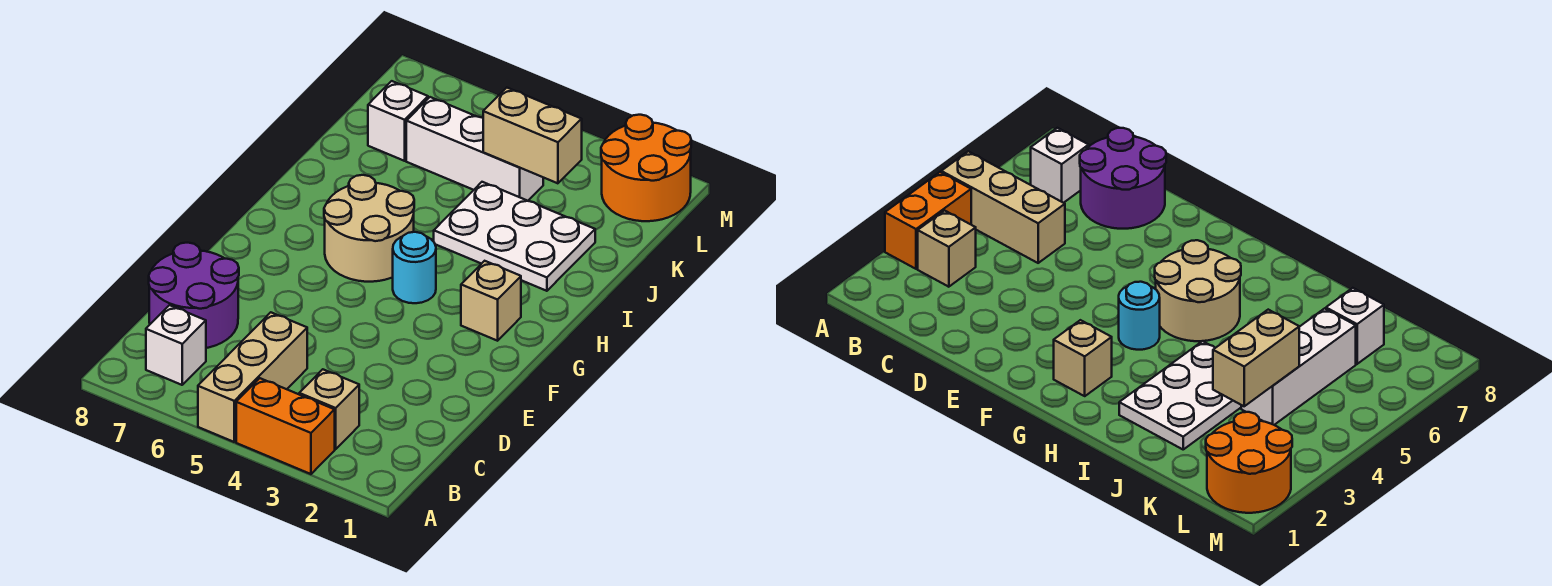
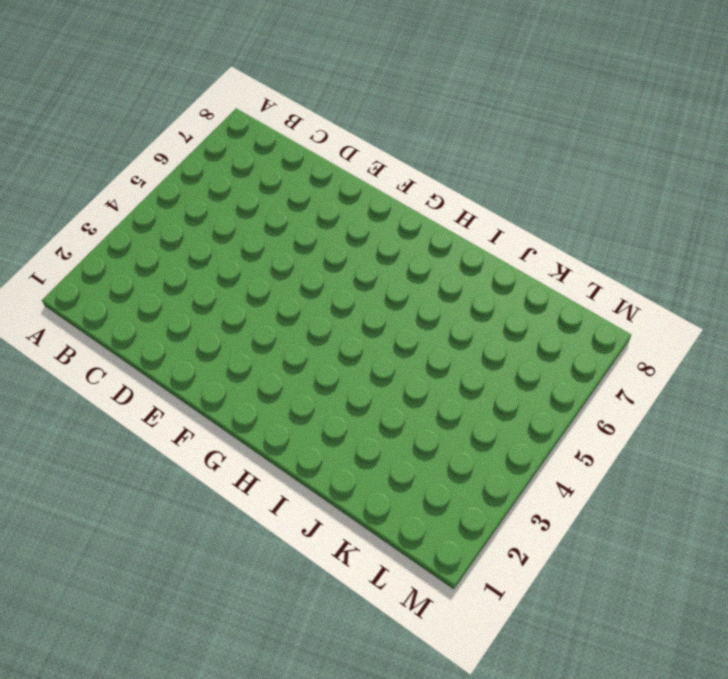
none -> orange 1x2 brick [236,378,335,474]
none -> tan 1x3 brick [198,312,307,442]
none -> tan 1x1 brick [299,369,359,449]

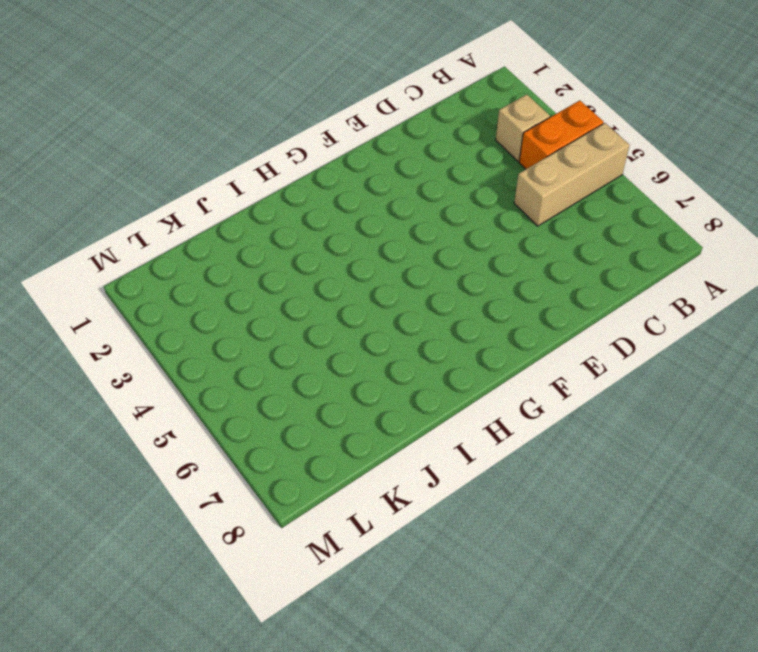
orange 1x2 brick [519,100,604,169] -> orange 1x2 brick turned to [236,378,335,474]
none -> white 1x1 brick [146,305,206,385]
none -> purple 2x2 round brick [149,243,239,348]
none -> tan 1x1 brick [461,261,521,341]

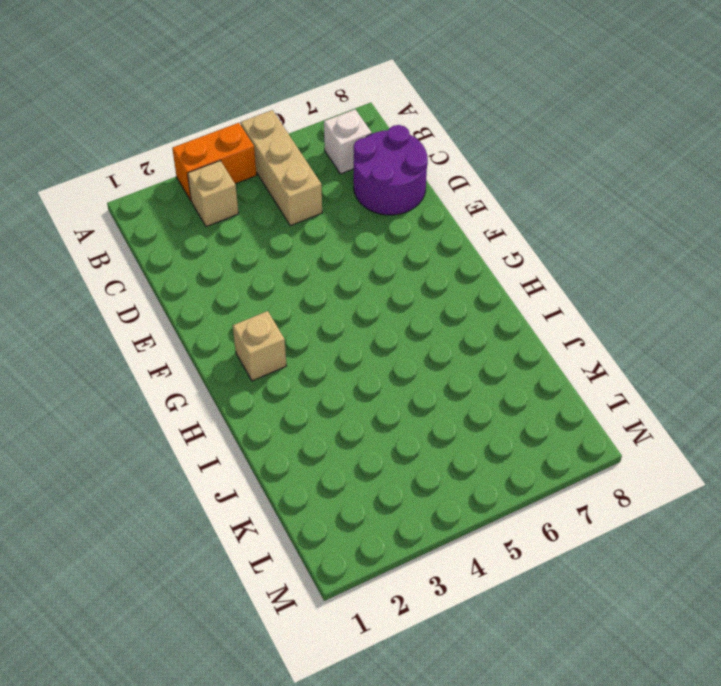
none -> cyan 1x1 round brick [393,232,436,303]
none -> tan 2x2 round brick [324,175,414,282]
none -> white 2x3 plate [434,182,595,291]

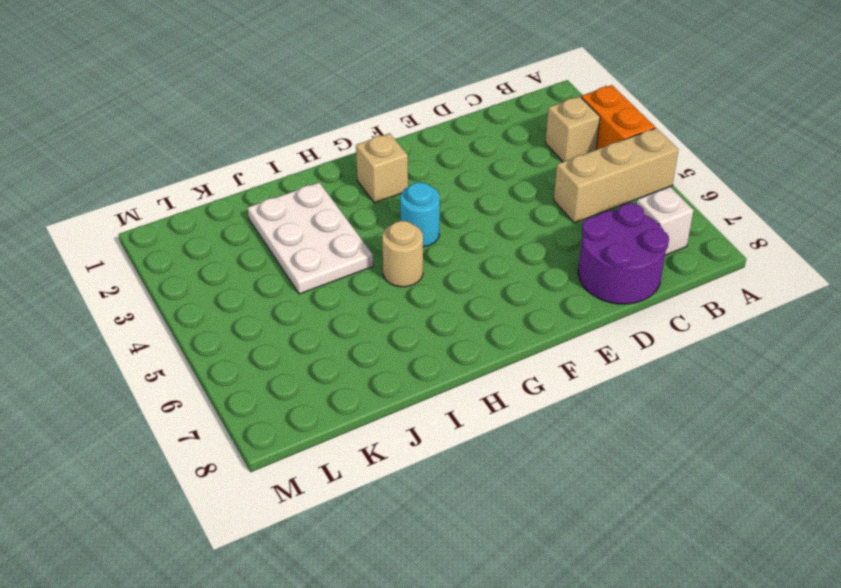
tan 1x1 round brick [382,221,423,287] -> tan 2x2 round brick [324,175,414,282]
none -> white 1x3 brick [406,97,543,201]
none -> white 1x1 brick [368,81,428,161]
none -> orange 2x2 round brick [601,115,691,221]

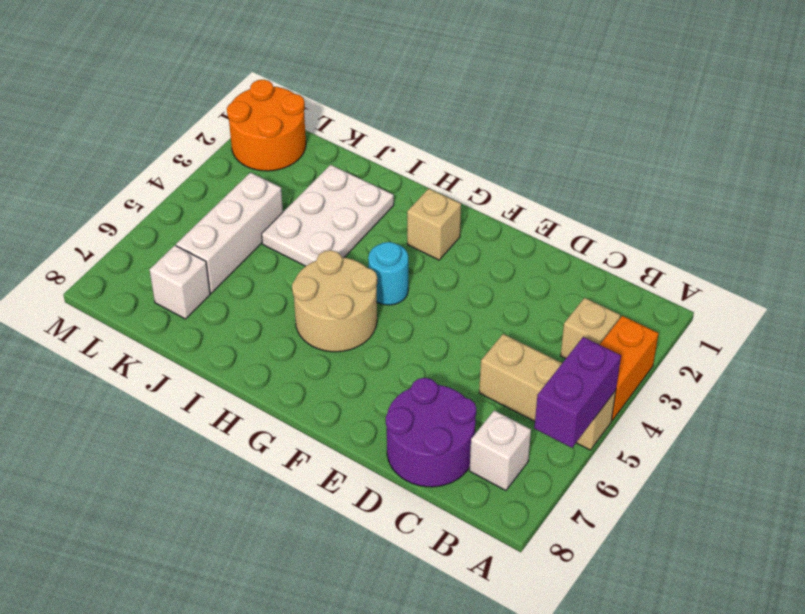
purple 1x2 brick [534,337,621,448] -> none
none -> tan 1x2 brick [483,88,582,183]

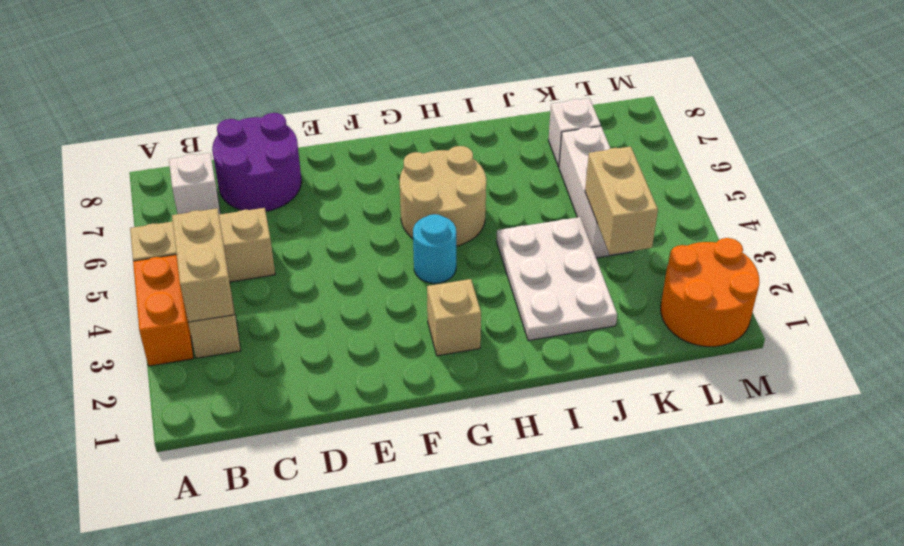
tan 1x2 brick [172,208,234,322] -> none

